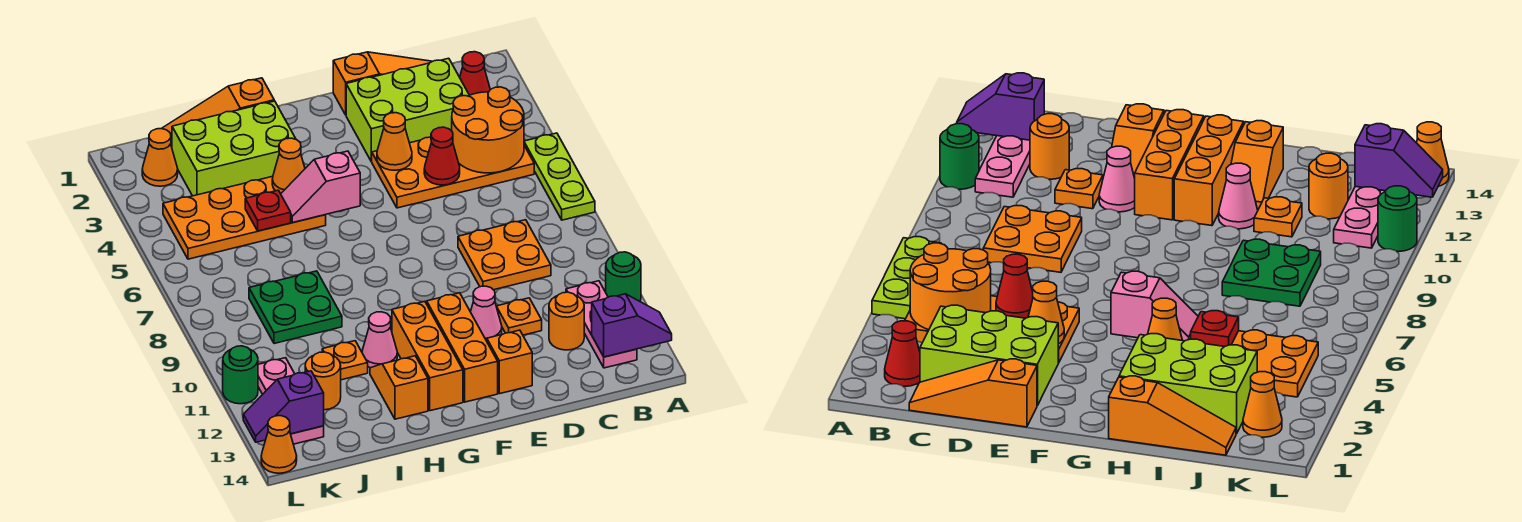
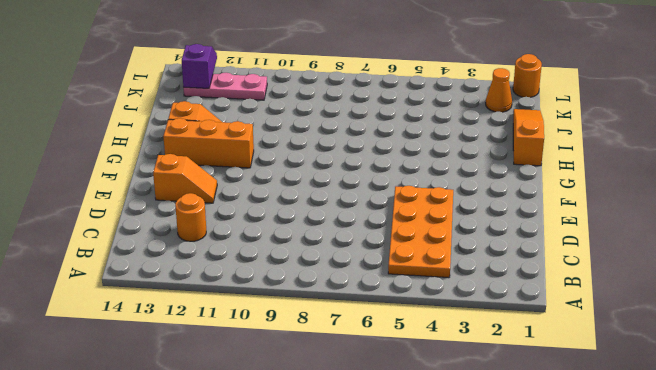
orange 1x1 round brick [513,54,542,97] -> orange 1x1 round brick moved to [305,352,341,410]
none -> lime 1x3 plate [524,133,595,220]
none -> green 1x1 round brick [606,252,641,301]
none -> red 1x1 cone [460,52,490,95]
none -> pink 1x3 plate [566,281,637,368]

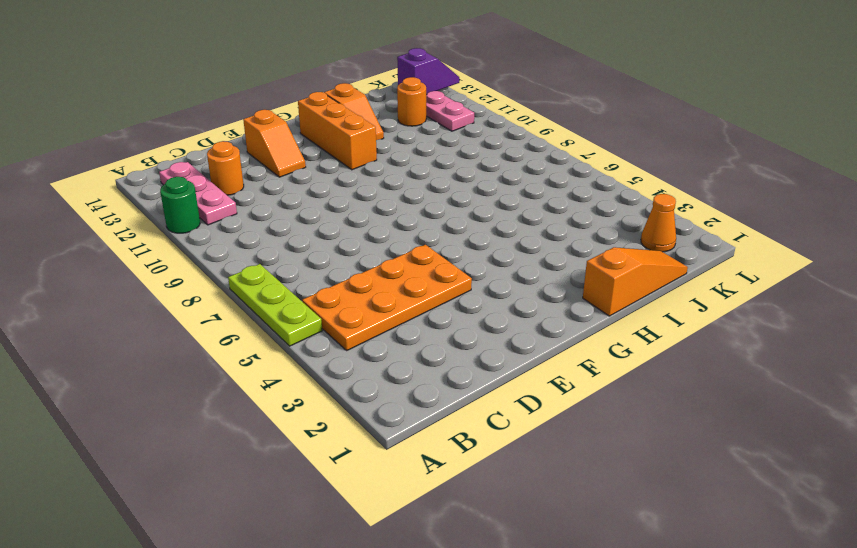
none -> red 1x1 cone [460,52,490,95]
none -> orange 1x3 slope [333,52,432,115]
none -> lime 2x3 brick [346,58,469,161]
none -> orange 2x2 plate [458,220,551,290]

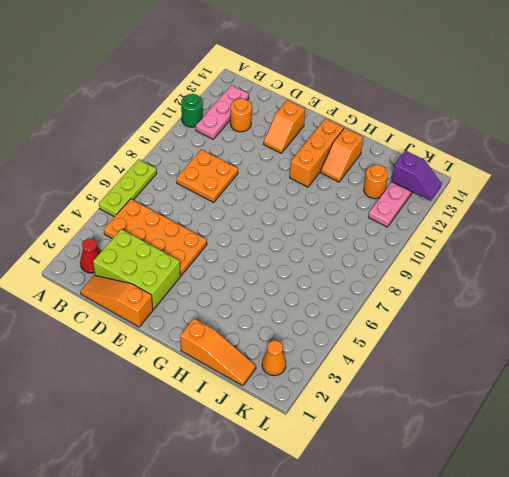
none -> orange 1x1 plate [496,298,542,335]
none -> pink 1x1 cone [471,286,502,339]
none -> orange 1x3 brick [427,293,498,402]
none -> lime 2x3 brick [172,101,296,196]

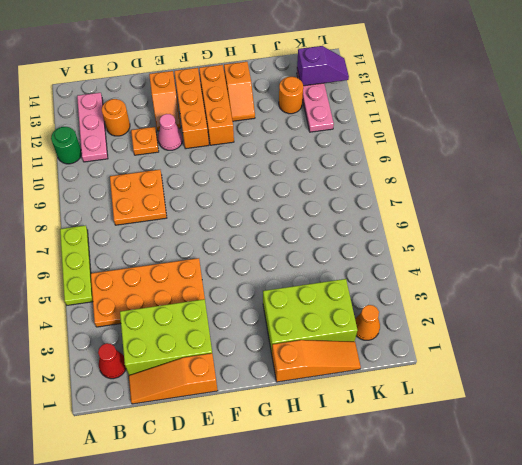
none -> orange 2x4 plate [163,176,326,259]
none -> pink 1x1 cone [362,312,397,368]
none -> green 2x2 plate [249,271,342,344]
none -> orange 1x1 plate [322,341,368,380]

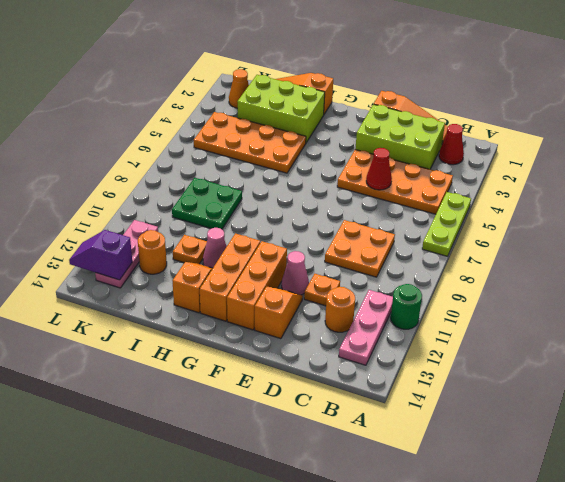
none -> green 1x1 round brick [223,346,258,404]
none -> orange 1x1 cone [261,416,297,473]
none -> purple 1x2 slope [592,294,672,357]
none -> orange 2x2 round brick [452,87,524,173]

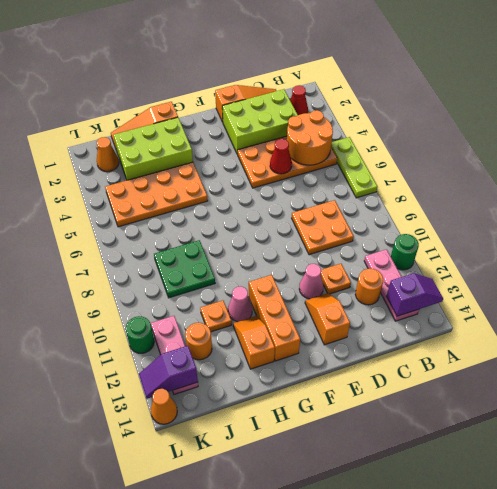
none -> orange 1x3 brick [427,293,498,402]
none -> orange 1x1 cone [377,113,412,170]
none -> pink 1x2 slope [281,151,360,223]
none -> orange 1x1 cone [272,138,305,194]

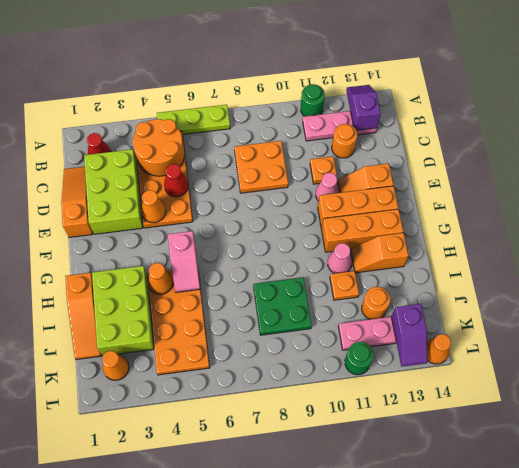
none -> red 1x1 plate [245,190,291,231]

